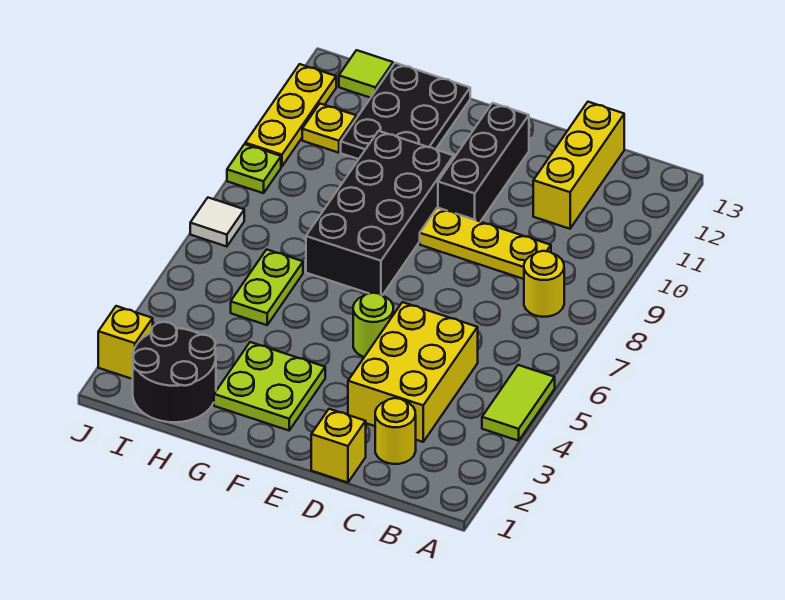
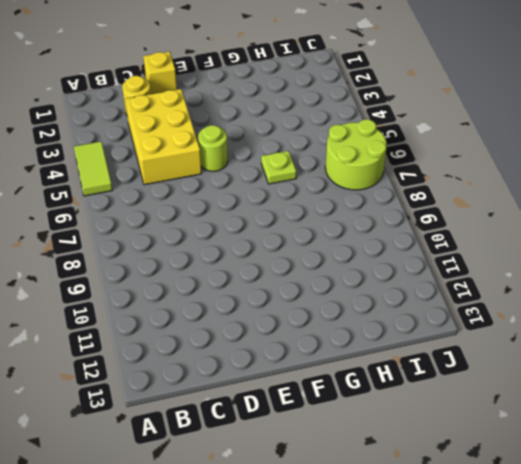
lime 1x1 plate [261,151,296,184] -> lime 1x1 plate moved to [227,144,281,193]
lime 2x2 round brick [325,119,387,190] -> white 1x1 tile [190,198,244,247]
none -> yellow 1x1 round brick [524,251,564,317]
none -> yellow 1x3 plate [420,208,551,279]
none -> yellow 1x3 brick [533,102,624,229]

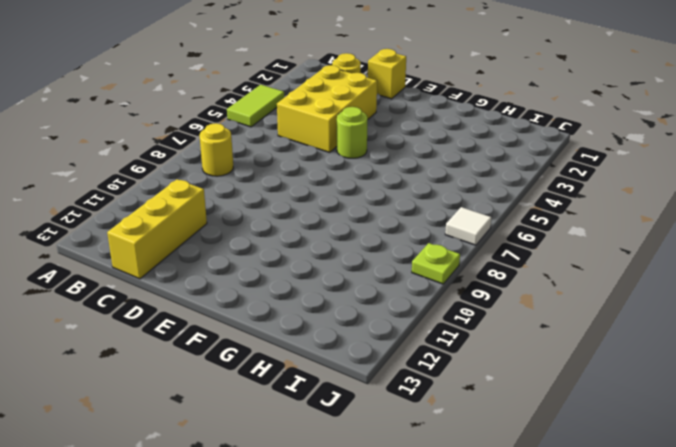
none -> yellow 1x3 plate [420,208,551,279]
none -> black 1x3 brick [438,103,529,222]
none -> lime 2x2 plate [214,342,325,430]

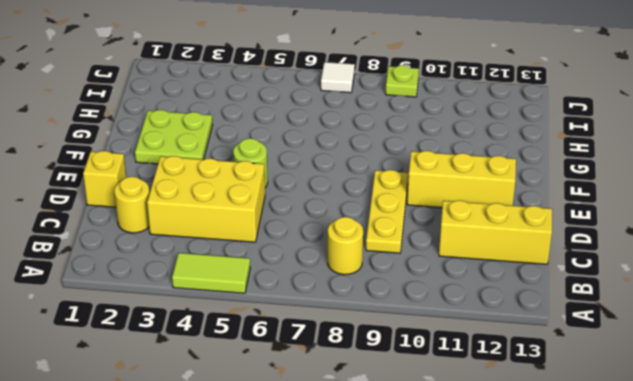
yellow 1x3 brick [407,151,516,208] -> black 1x3 brick [438,103,529,222]
none -> black 2x4 brick [306,131,454,295]
none -> black 2x3 plate [341,63,470,159]
none -> black 2x2 round brick [133,322,216,422]

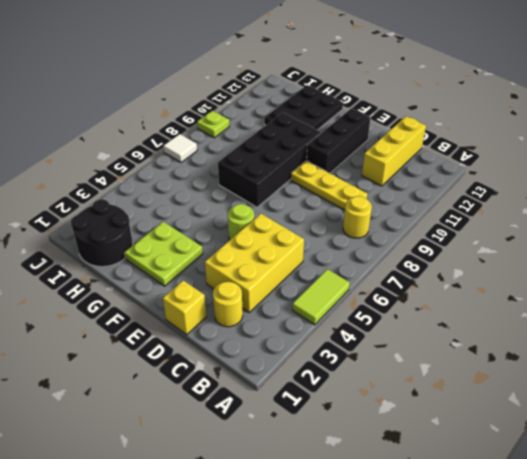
none -> lime 1x2 plate [231,249,303,325]
none -> yellow 1x1 plate [302,104,356,153]
none -> lime 1x1 tile [339,50,393,98]

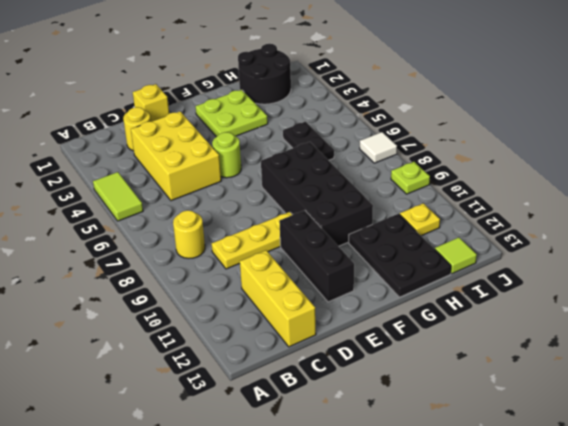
black 1x2 plate [283,122,334,160] -> lime 1x2 plate [231,249,303,325]
none -> yellow 1x1 brick [98,306,153,379]
none -> yellow 1x3 plate [245,64,336,167]

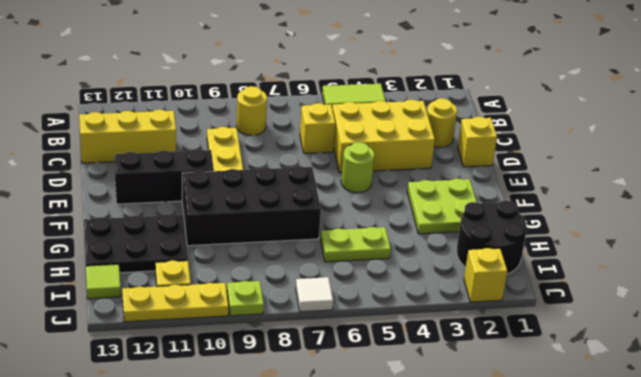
yellow 1x1 brick [300,103,335,153] -> none

